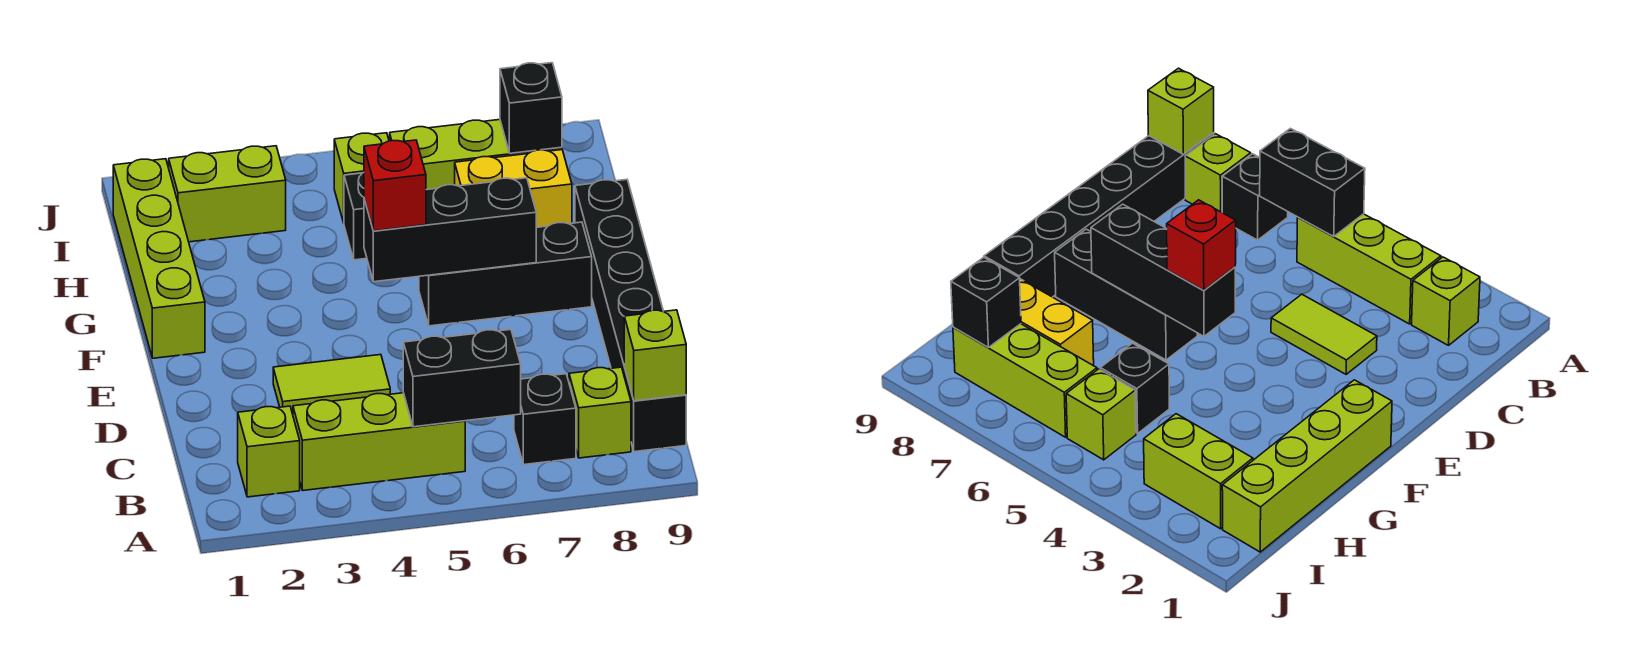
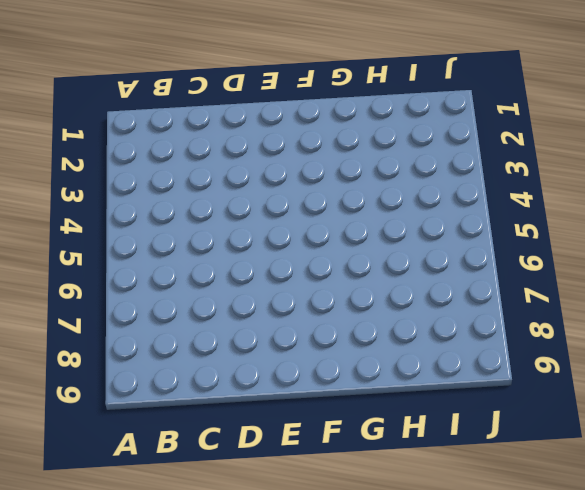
none -> lime 1x1 brick [238,406,300,497]
none -> lime 1x3 brick [293,393,465,490]
none -> black 1x1 brick [514,374,576,465]

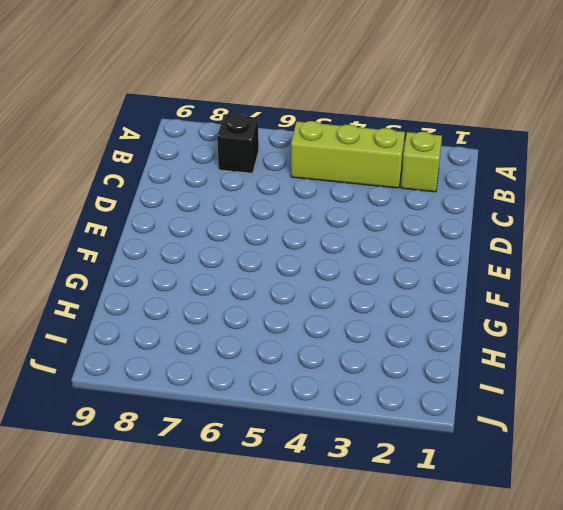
none -> lime 1x1 brick [569,367,631,458]
none -> black 1x6 brick [575,179,686,452]
none -> lime 1x2 tile [273,355,390,414]

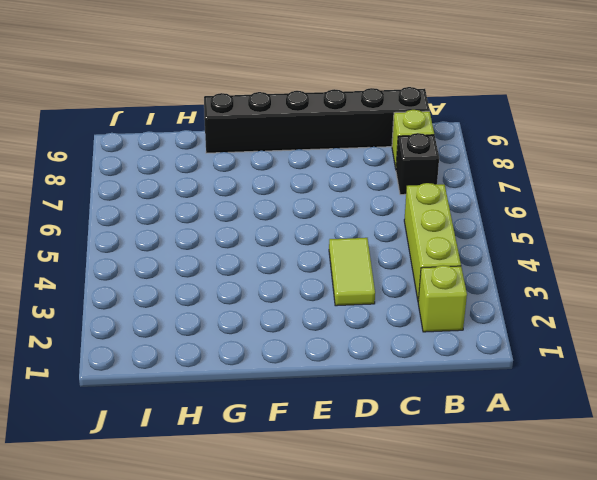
none -> lime 1x4 brick [113,159,205,358]
none -> black 1x3 brick [419,222,592,326]
none -> black 1x1 brick [344,173,367,260]

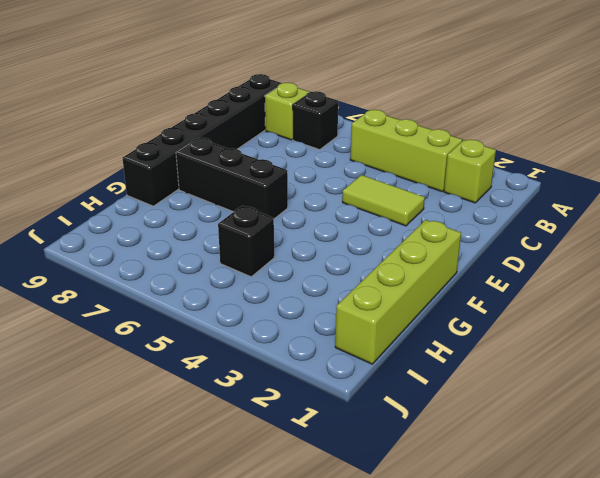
none -> yellow 1x2 brick [455,150,572,227]
none -> lime 1x2 brick [169,146,286,242]
none -> lime 1x1 brick [334,133,389,223]

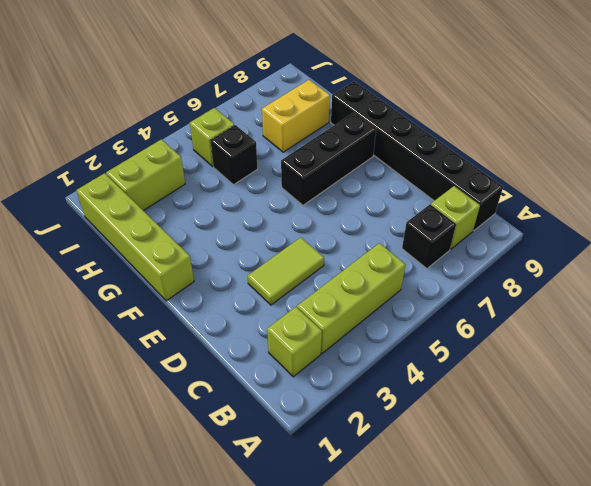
none -> lime 1x3 brick [390,120,562,190]
none -> black 1x2 brick [403,329,521,427]
none -> lime 1x1 brick [624,310,686,401]

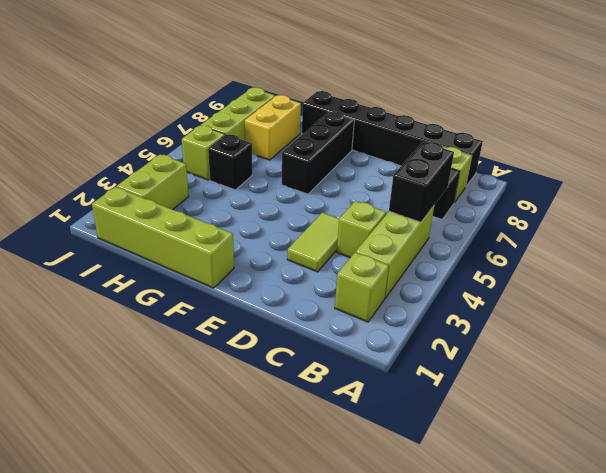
lime 1x1 brick [337,201,386,258] -> lime 1x1 brick moved to [624,310,686,401]
none -> black 1x3 brick [364,178,536,282]
none -> black 1x1 brick [500,63,562,153]
none -> red 1x1 brick [364,140,426,231]

